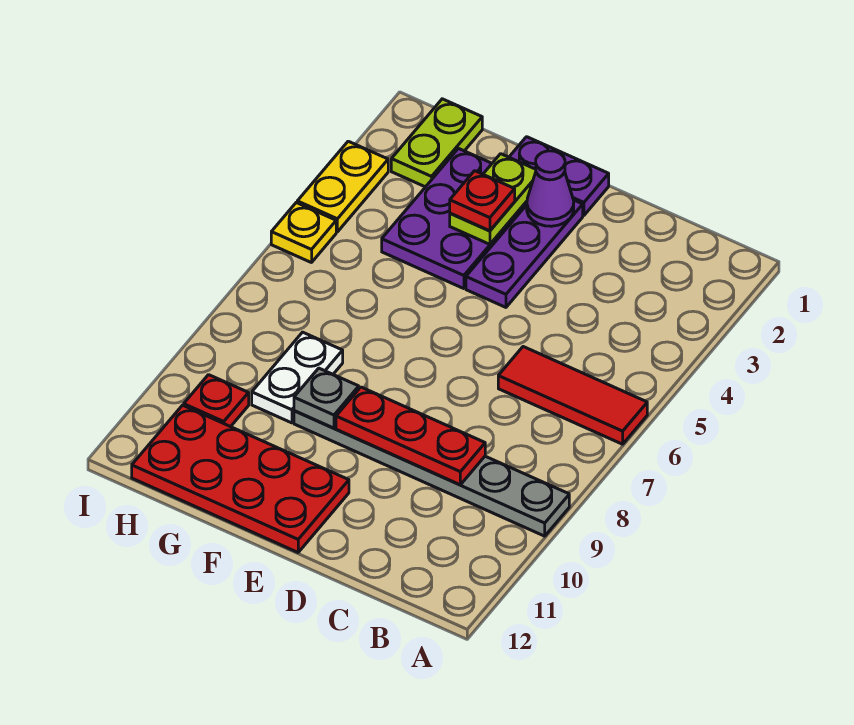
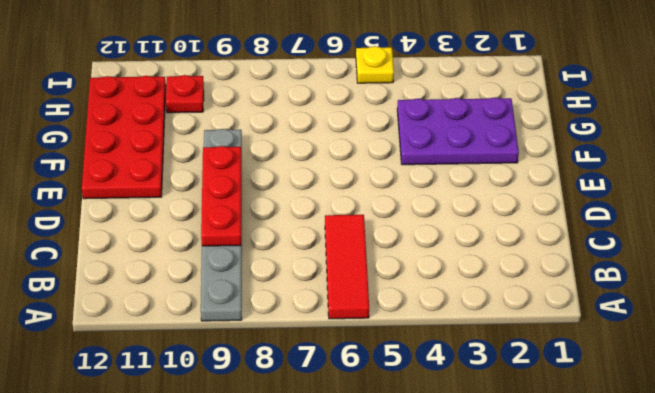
none -> purple 1x2 plate [509,137,609,216]
none -> purple 1x3 plate [466,200,583,307]
none -> white 1x2 plate [252,332,343,423]

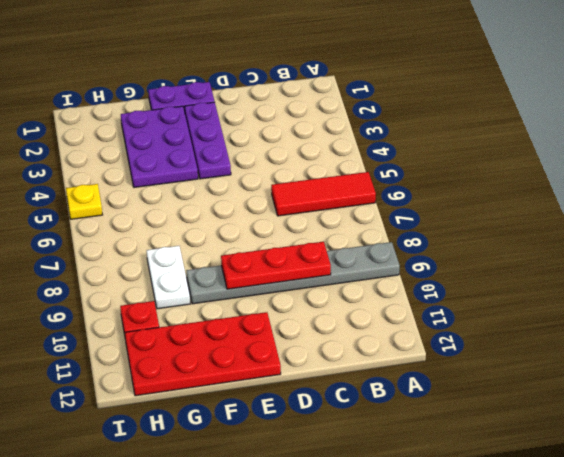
none -> lime 1x2 plate [391,99,482,187]
none -> yellow 1x2 plate [297,141,388,232]
none -> purple 1x1 cone [527,151,574,226]

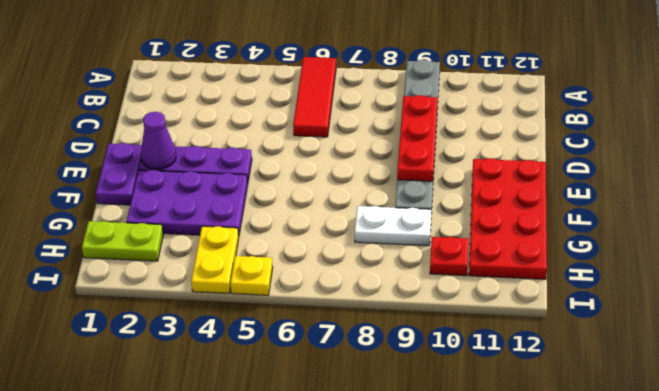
yellow 1x2 plate [191,226,239,293] -> yellow 1x2 plate turned to [297,141,388,232]
none -> lime 1x2 plate [450,154,536,244]
none -> grey 1x1 plate [294,368,359,428]
none -> red 1x1 plate [450,171,515,231]

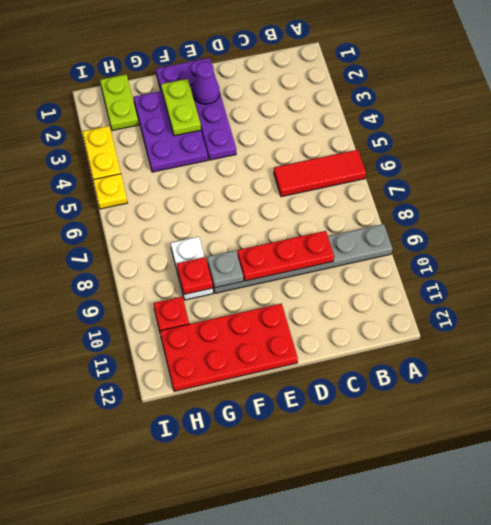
red 1x1 plate [177,257,213,295] -> red 1x1 plate moved to [450,171,515,231]

